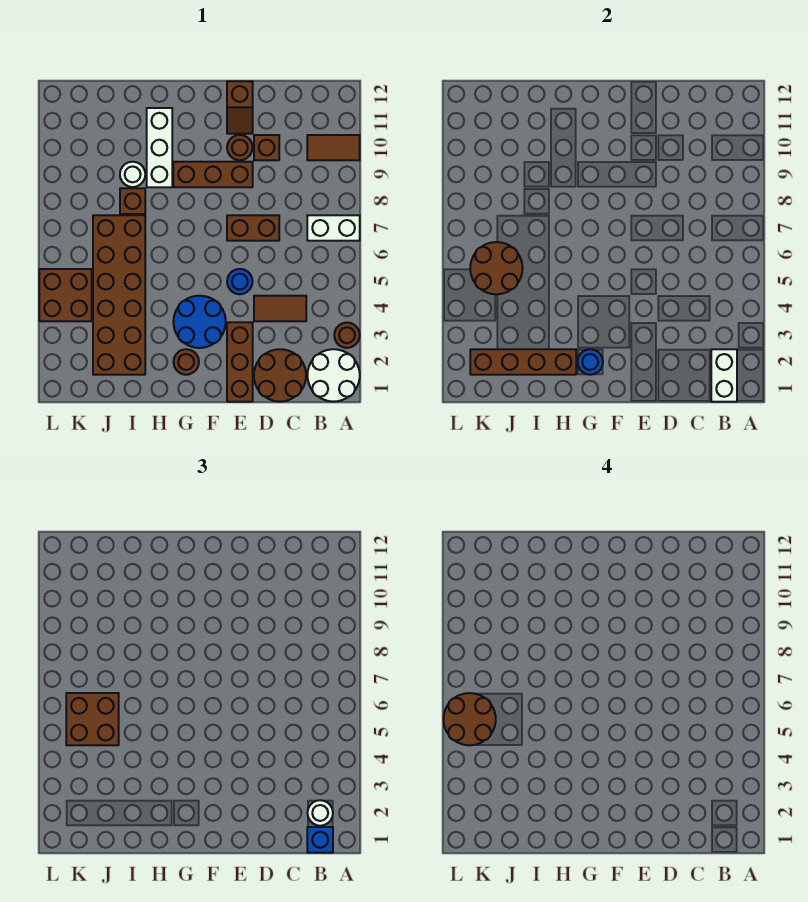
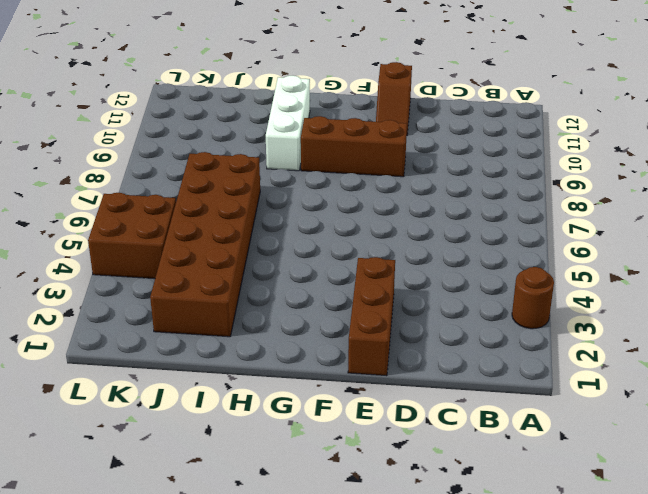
none -> white 2x2 round brick [307,349,360,402]
none -> white 1x2 brick [307,215,360,241]
none -> brown 1x2 tile [307,135,360,160]

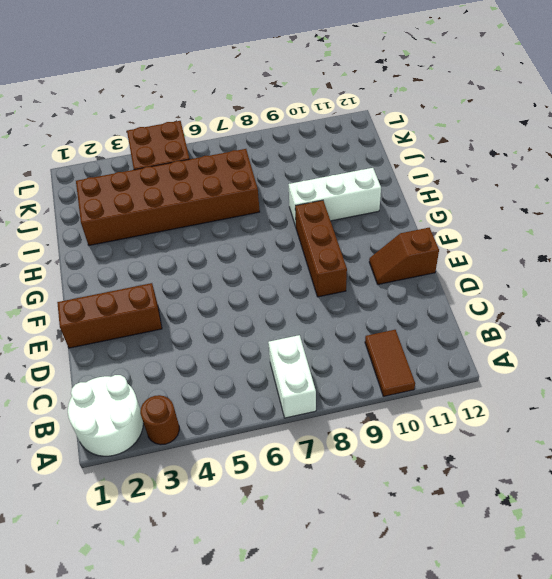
none -> brown 2x2 round brick [254,349,306,402]
none -> brown 1x2 tile [254,296,306,321]
none -> brown 1x2 brick [227,215,279,241]

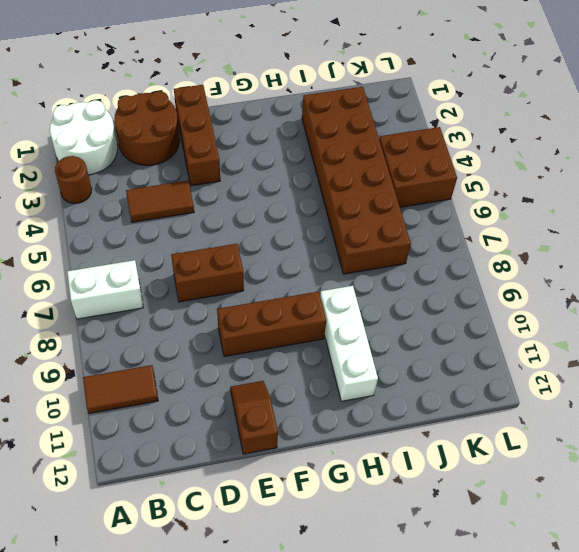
none -> brown 1x1 brick [254,135,279,160]
none -> blue 1x1 round brick [227,269,253,294]
none -> brown 1x1 round brick [227,135,253,160]

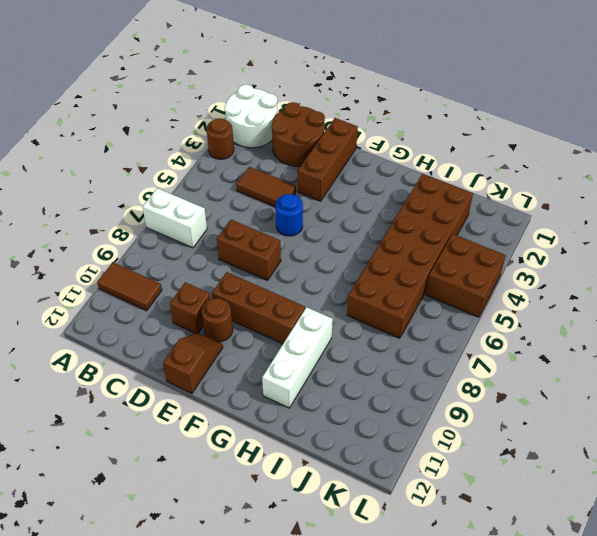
none -> blue 2x2 round brick [173,296,226,348]
none -> brown 1x1 round brick [174,349,199,375]
none -> brown 1x1 brick [120,188,145,214]

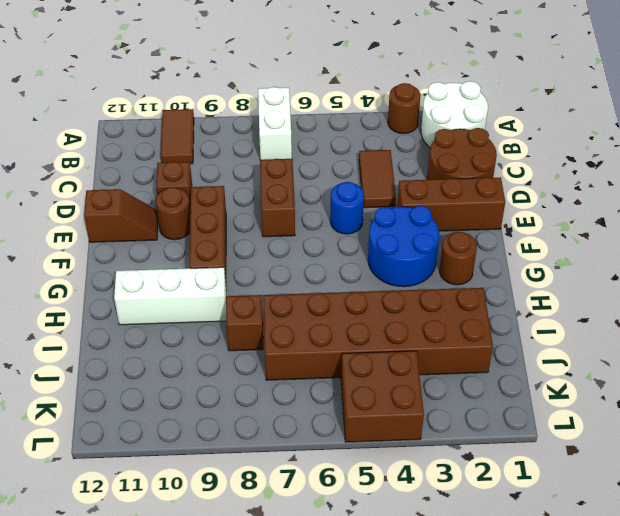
none -> white 1x1 round brick [120,162,145,187]
none -> white 1x2 brick [711,349,737,402]
none -> blue 1x1 round brick [578,349,603,375]

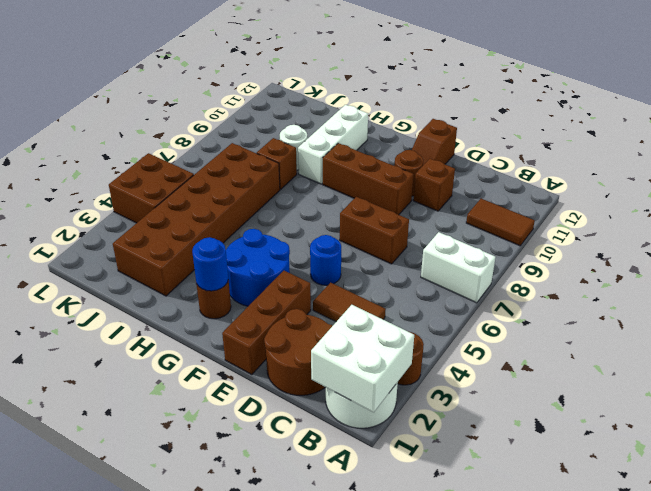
white 2x2 brick [311,305,414,412] -> white 1x2 brick [711,349,737,402]
none -> brown 1x4 brick [470,349,576,375]
none -> brown 2x2 round brick [470,242,523,294]
none -> blue 1x1 brick [307,827,333,853]

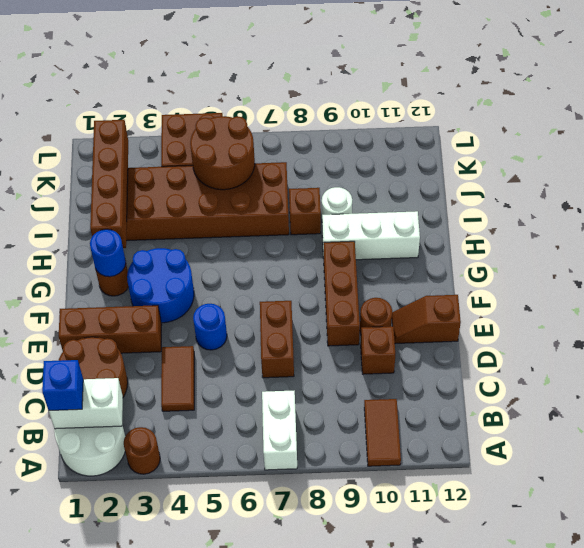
none -> white 1x1 round brick [308,800,333,826]
none -> brown 2x2 brick [66,693,119,745]
none -> brown 2x2 round brick [443,693,496,745]

